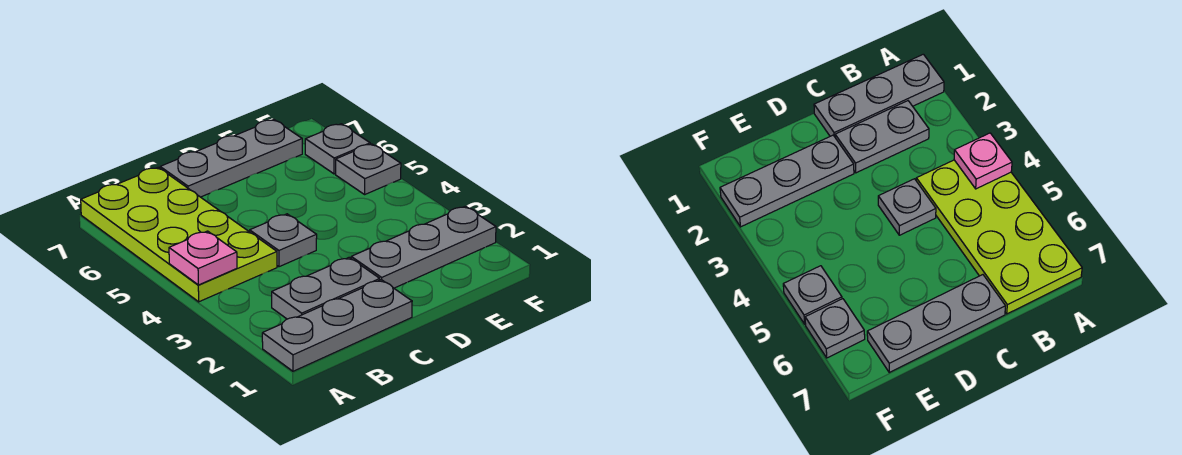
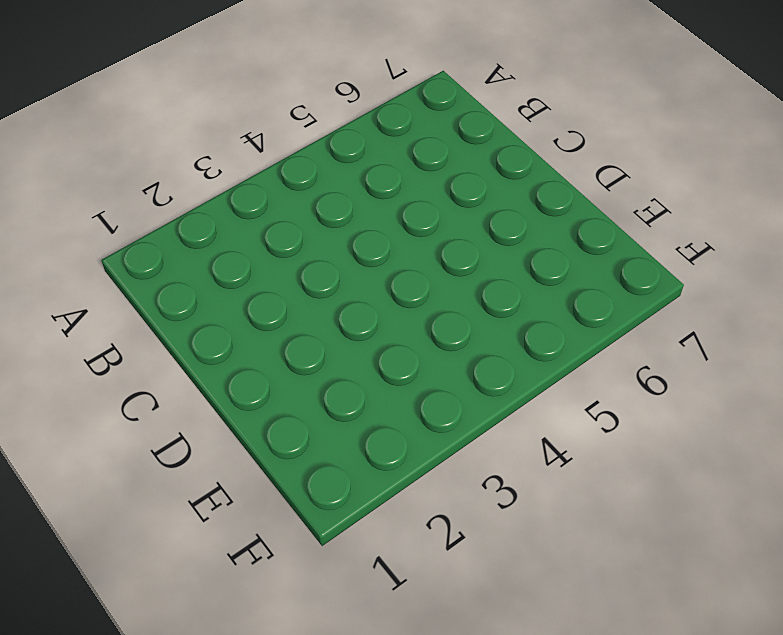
none -> grey 1x3 plate [262,280,412,371]
none -> lime 2x4 plate [81,167,277,302]

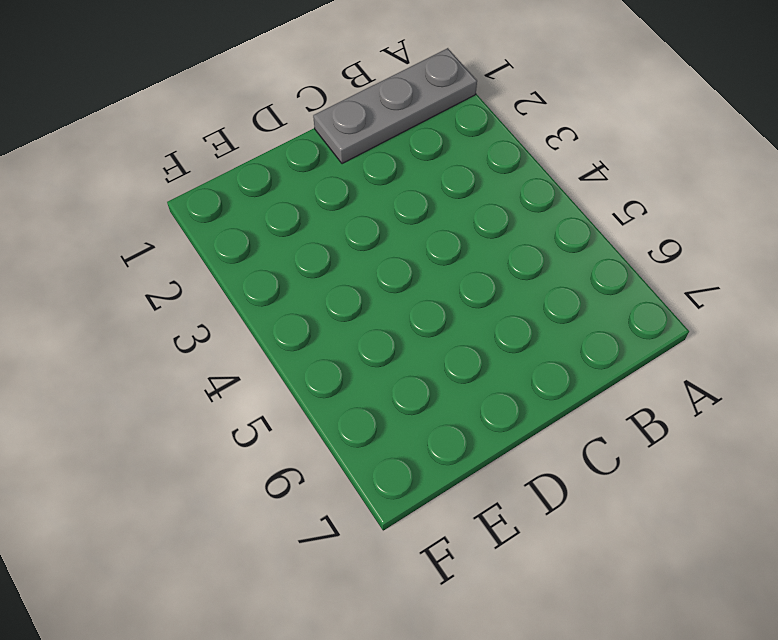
none -> lime 2x4 plate [81,167,277,302]
none -> grey 1x2 plate [272,257,380,319]

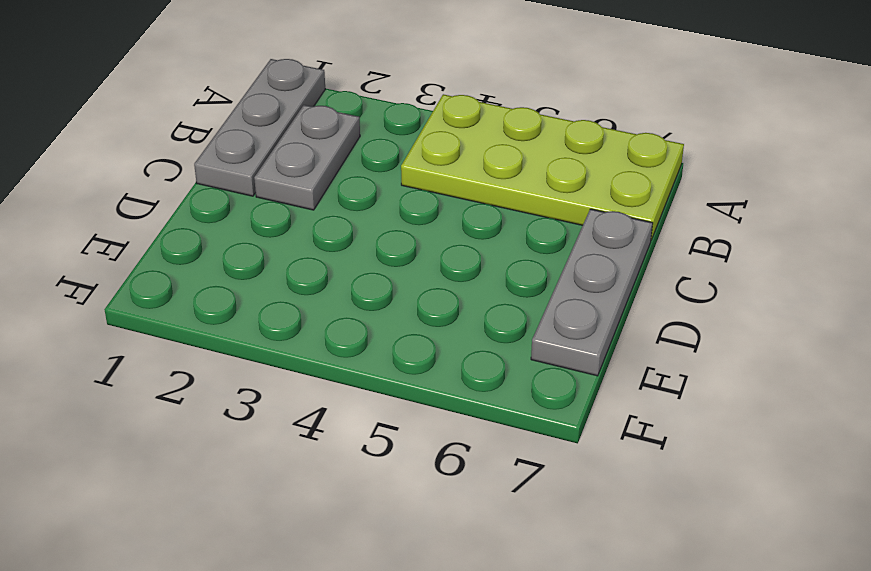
none -> grey 1x1 plate [250,214,317,267]
none -> grey 1x3 plate [351,206,496,288]

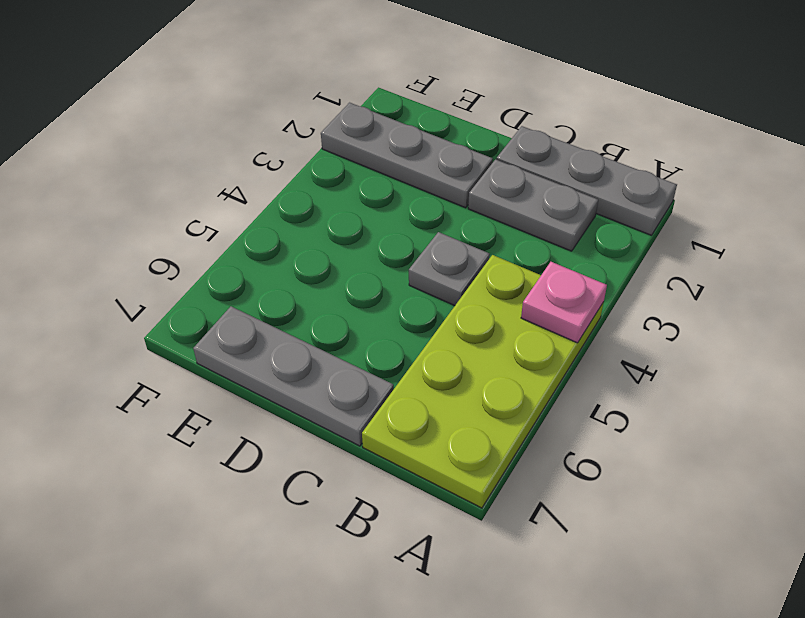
none -> grey 1x1 plate [336,144,401,194]
none -> grey 1x1 plate [305,124,370,174]

